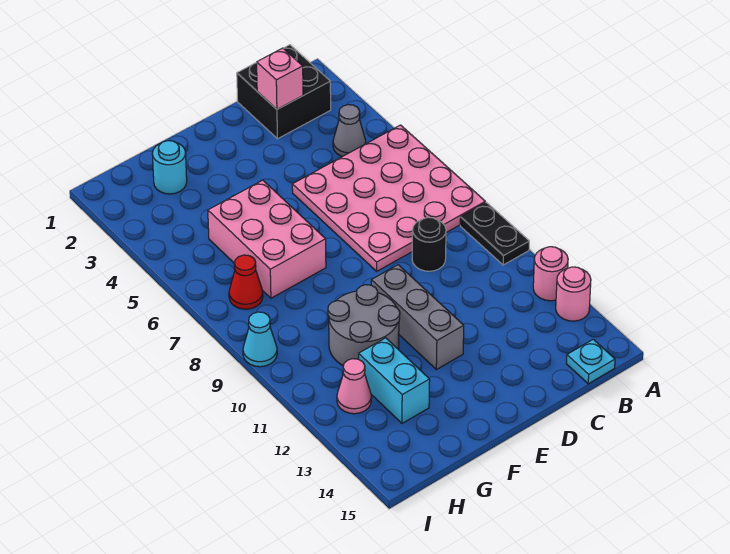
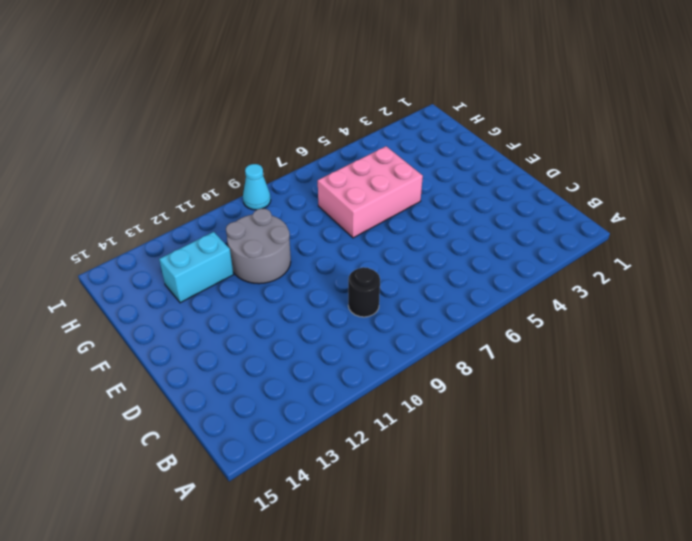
none -> pink 4x4 plate [292,125,485,271]
none -> black 1x2 plate [460,203,529,265]
none -> pink 1x1 round brick [533,247,568,301]

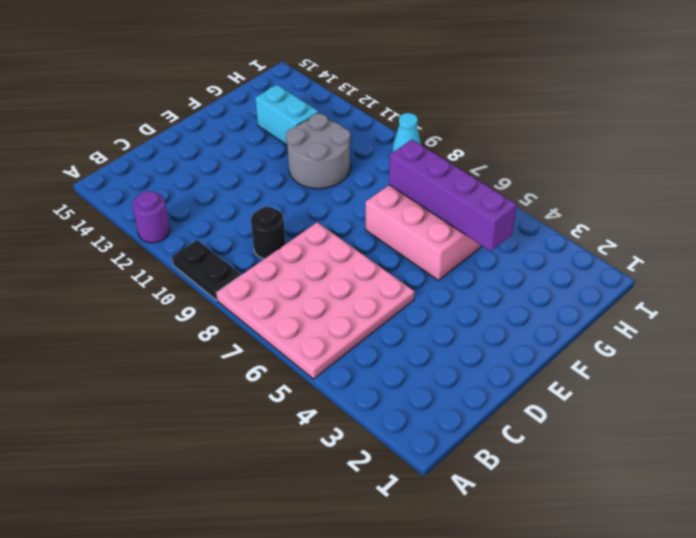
purple 1x1 round brick [132,191,170,243] -> pink 1x1 round brick [533,247,568,301]
purple 1x4 brick [389,140,517,251] -> none
none -> pink 1x1 round brick [556,267,591,321]
none -> black 2x2 brick [237,45,331,139]
none -> grey 1x1 cone [333,105,366,157]

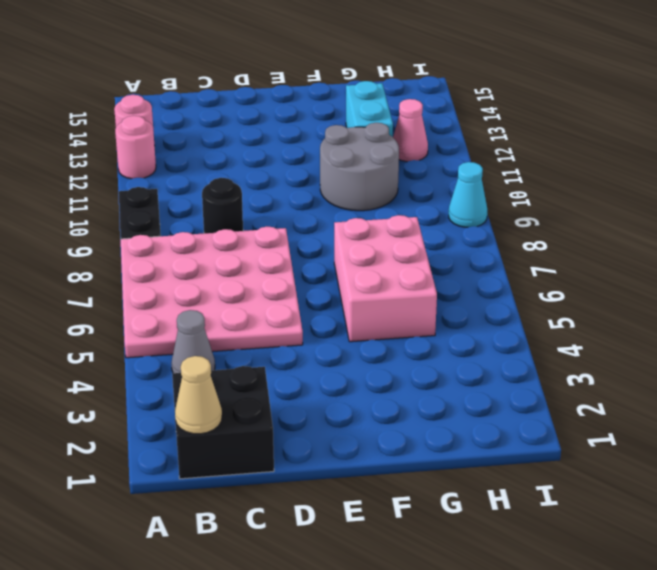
tan 1x1 cone [175,356,222,434] -> none
none -> cyan 1x1 plate [566,339,615,384]
none -> grey 1x3 brick [371,265,464,370]
none -> cyan 1x1 round brick [152,141,187,194]

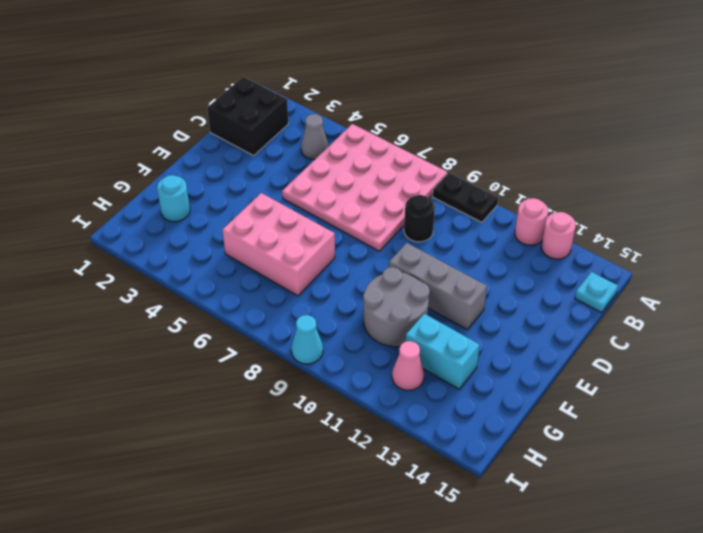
none -> red 1x1 cone [229,255,263,309]
none -> pink 1x1 brick [257,48,303,109]

